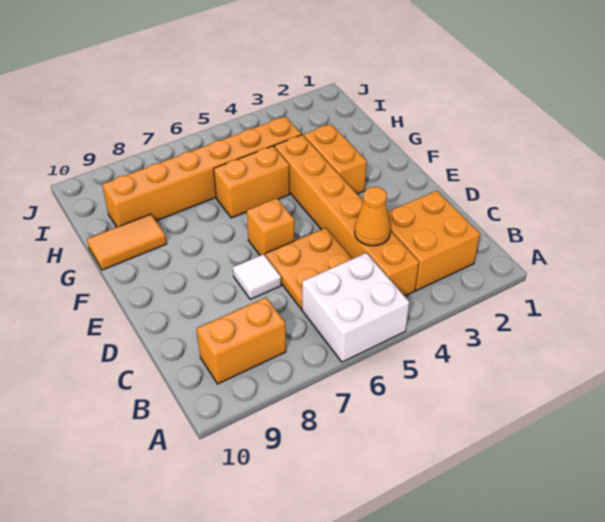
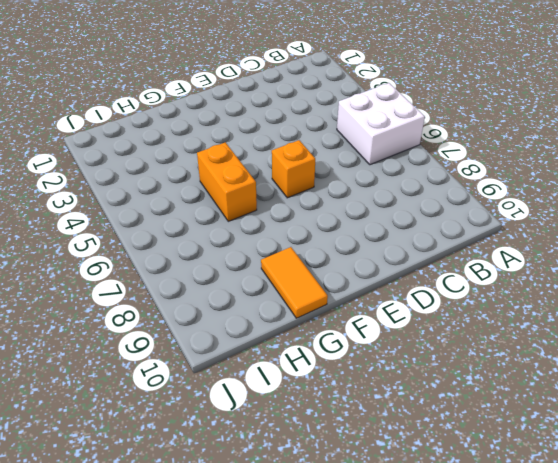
none -> orange 2x2 brick [388,191,480,291]
none -> orange 1x6 brick [274,135,419,296]
none -> orange 1x2 brick [197,297,286,384]

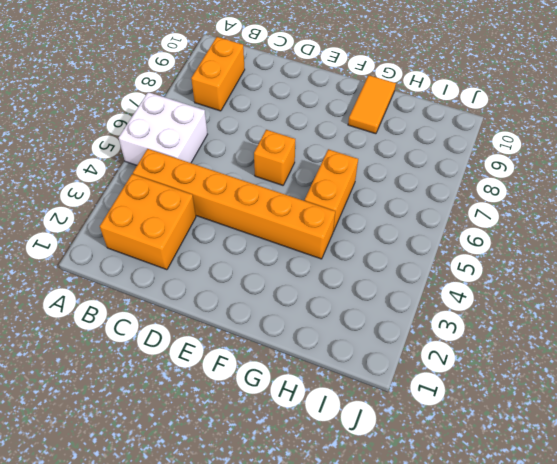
none -> orange 2x2 plate [265,228,353,309]
none -> white 1x1 tile [233,254,281,299]
none -> orange 1x2 brick [304,124,367,194]

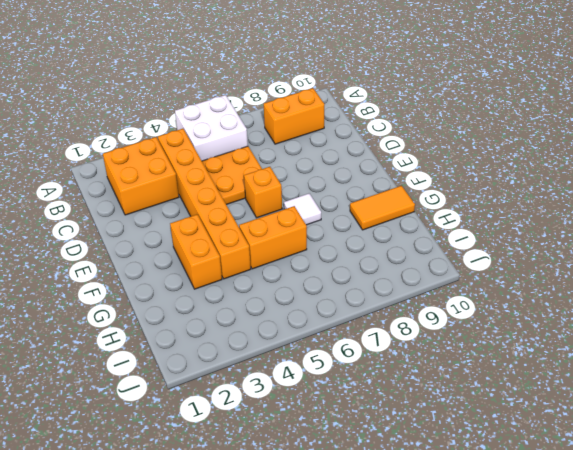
white 1x1 tile [284,193,321,225] -> white 1x1 tile moved to [233,254,281,299]
none -> orange 1x6 brick [102,116,302,227]
none -> orange 1x1 cone [354,187,391,246]

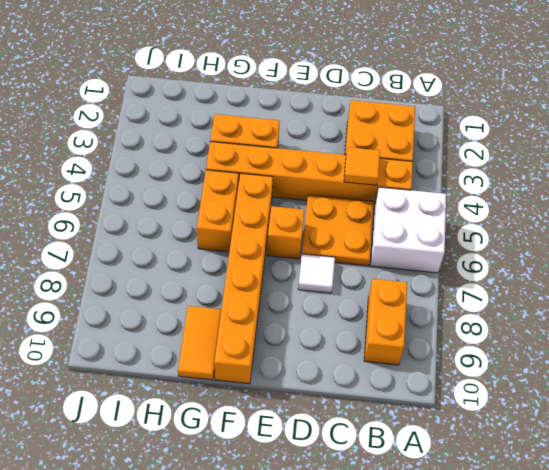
orange 1x1 tile [344,147,380,185] -> orange 1x1 cone [354,187,391,246]
orange 1x6 brick [214,173,273,384] -> orange 1x6 brick moved to [102,116,302,227]

